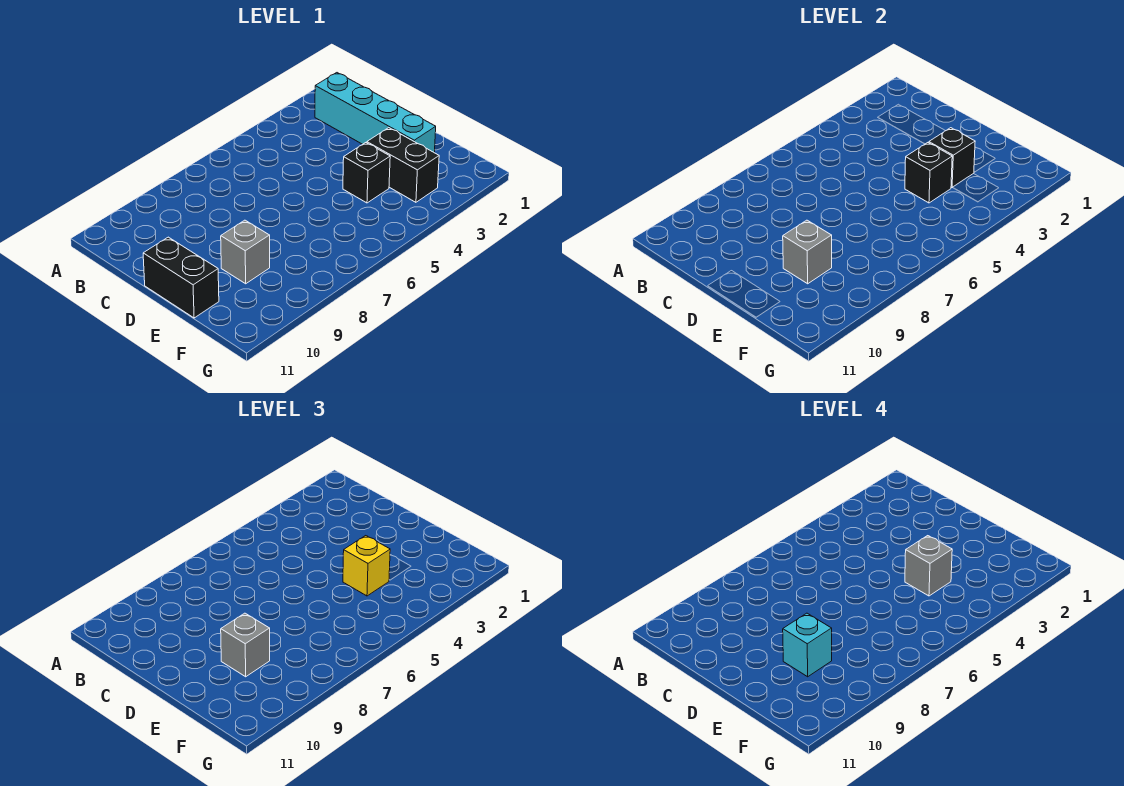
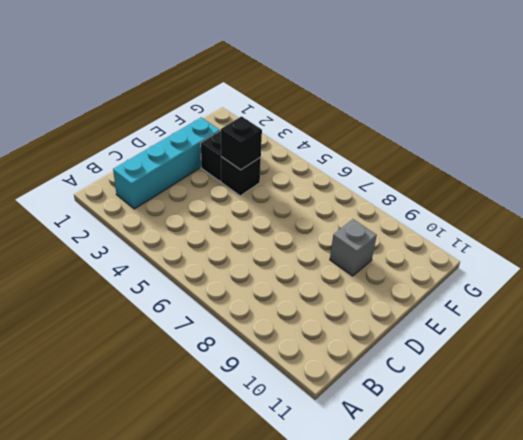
none -> black 1x2 brick [143,237,219,318]
none -> black 1x1 brick [929,128,975,187]
none -> grey 1x1 brick [783,220,832,284]

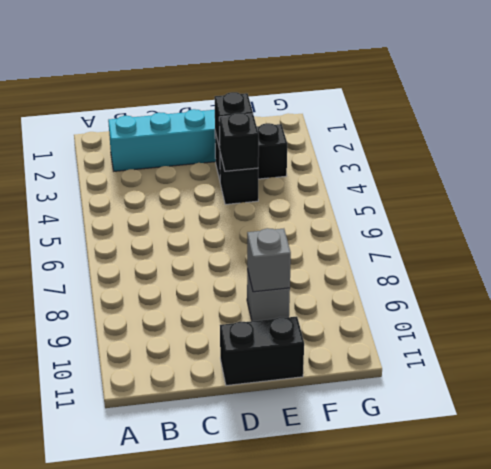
none -> yellow 1x1 brick [343,536,390,596]
none -> grey 1x1 brick [221,613,270,677]
none -> grey 1x1 brick [905,536,952,596]

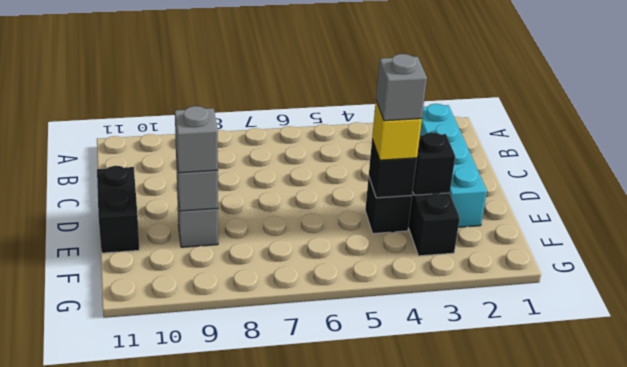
none -> cyan 1x1 brick [783,613,832,677]

